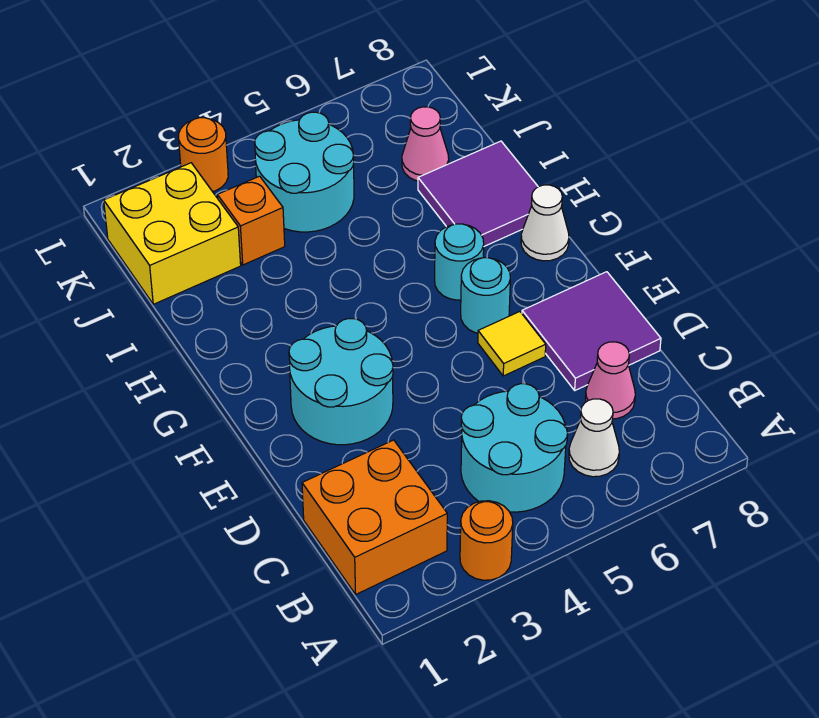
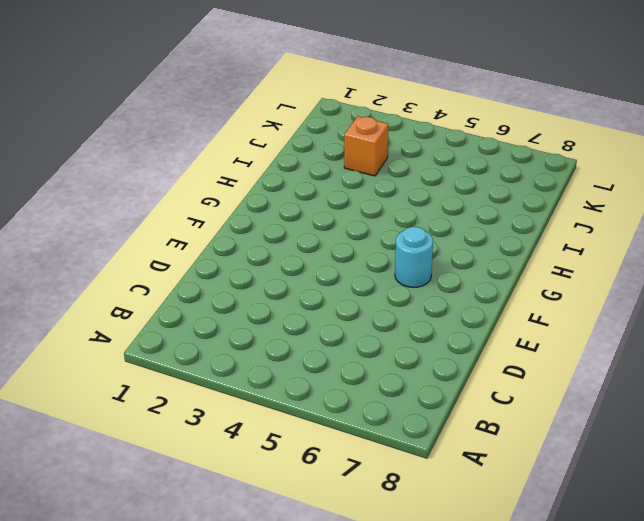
none -> orange 1x1 round brick [460,501,513,580]
none -> orange 2x2 brick [302,440,447,594]
none -> cyan 2x2 round brick [461,384,568,512]

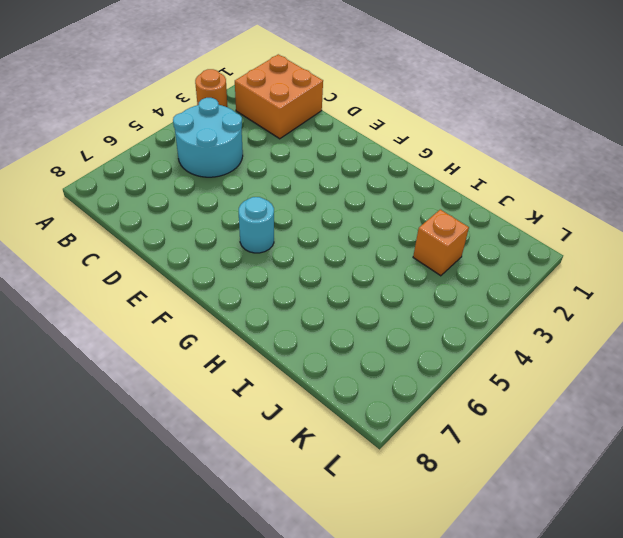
none -> white 1x1 cone [569,399,619,477]
none -> pink 1x1 cone [585,342,635,419]
none -> purple 2x2 tile [522,272,661,390]

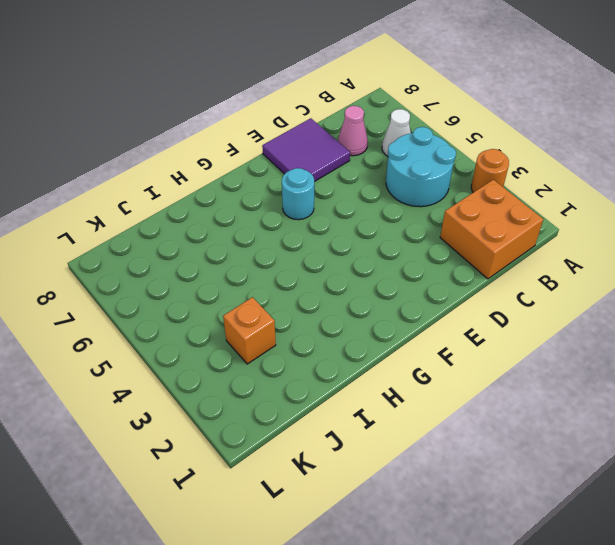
none -> cyan 2x2 round brick [289,319,393,445]
none -> yellow 1x1 tile [478,312,546,376]
none -> cyan 1x1 round brick [435,224,484,300]

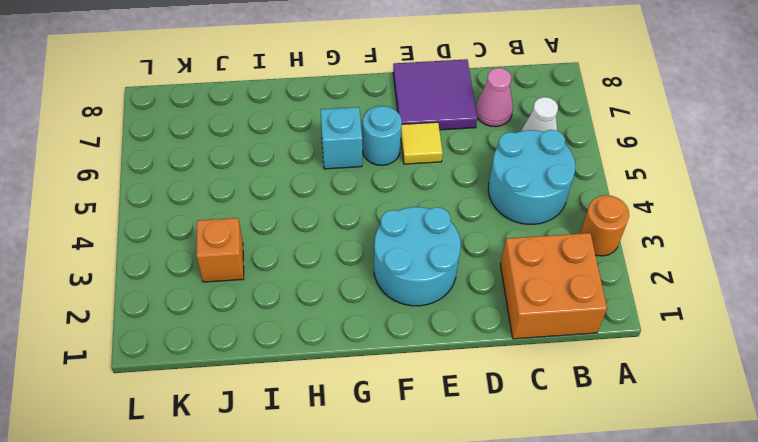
cyan 1x1 brick [321,107,362,169] -> cyan 1x1 round brick [435,224,484,300]
none -> white 1x1 cone [521,185,569,261]
none -> purple 2x2 tile [418,141,538,246]
none -> yellow 2x2 brick [104,163,241,304]

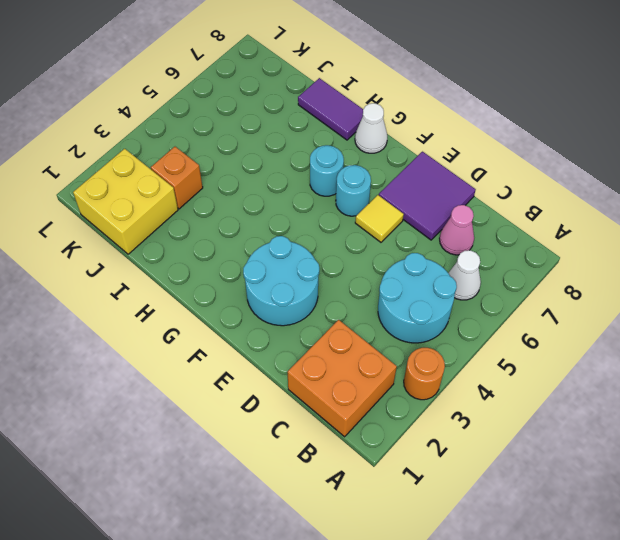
purple 1x2 tile [298,78,363,140] -> purple 2x2 tile [418,141,538,246]
none -> cyan 2x2 round brick [255,112,354,232]
none -> pink 1x1 cone [402,107,449,181]
none -> orange 1x1 round brick [179,118,228,192]

